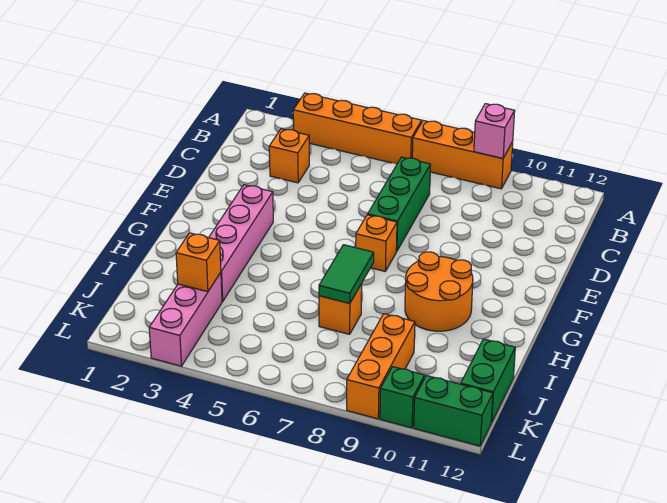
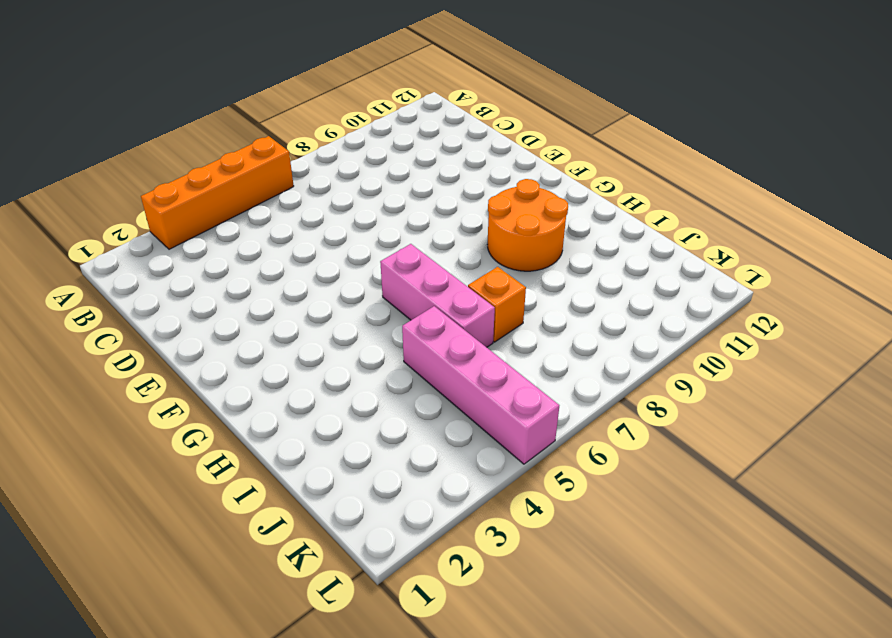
pink 1x3 brick [380,244,495,347] -> pink 1x3 brick moved to [149,273,222,366]
pink 1x4 brick [402,306,559,464] -> pink 1x4 brick moved to [209,185,273,302]
none -> orange 1x3 brick [412,121,513,189]
none -> orange 1x1 brick [269,129,309,183]
none -> green 1x3 brick [368,157,431,251]

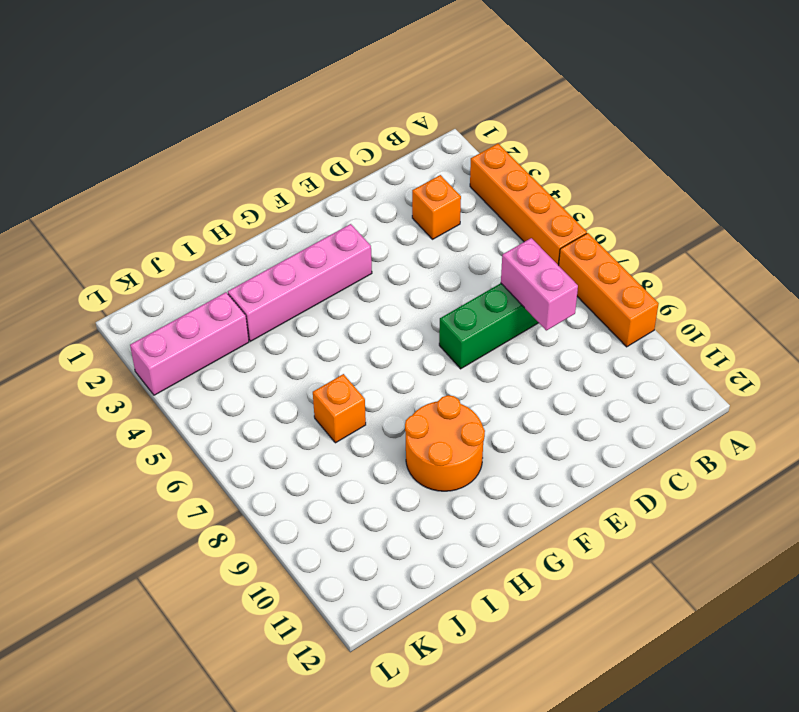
pink 1x2 brick [501,238,578,330] -> none
none -> orange 1x1 brick [356,215,397,271]
none -> orange 1x3 brick [347,314,415,419]
none -> green 1x2 brick [461,339,515,422]

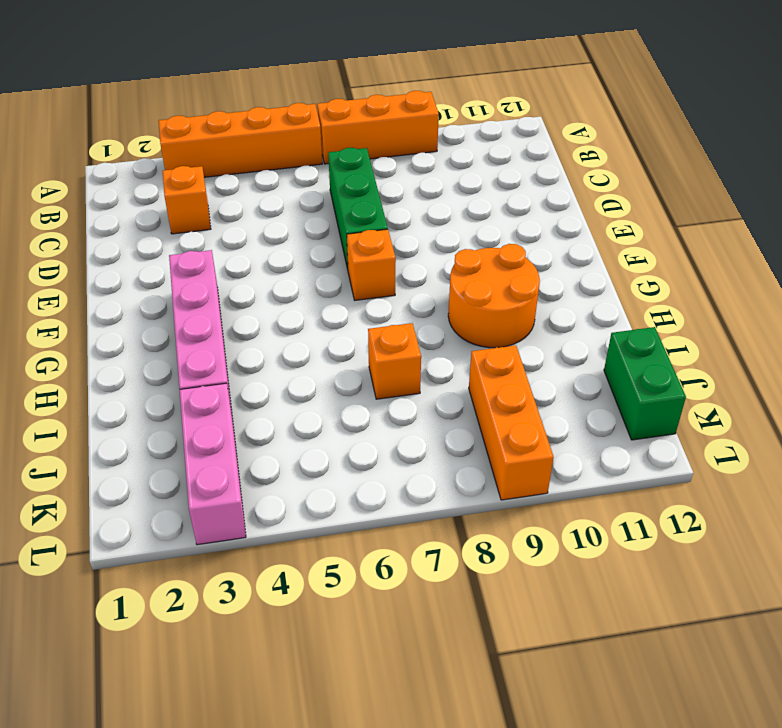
none -> green 1x1 brick [380,367,425,428]
none -> green 1x2 brick [414,375,493,446]
none -> pink 1x1 brick [474,104,515,158]

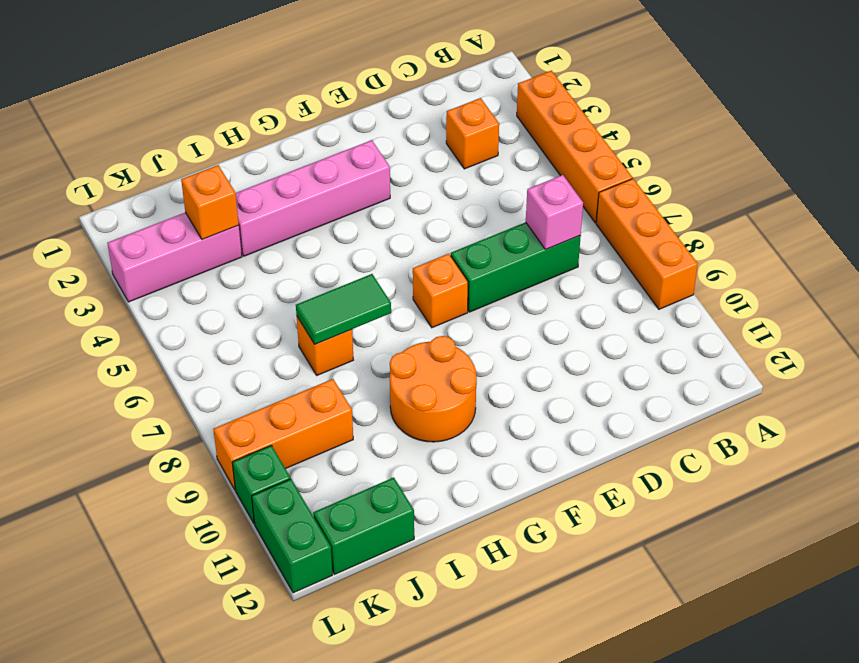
pink 1x1 brick [526,175,583,249] -> pink 1x1 brick moved to [474,104,515,158]

